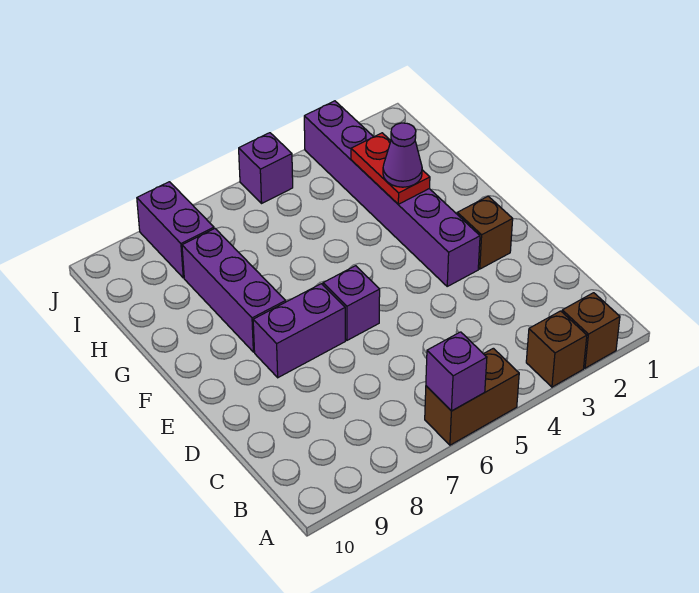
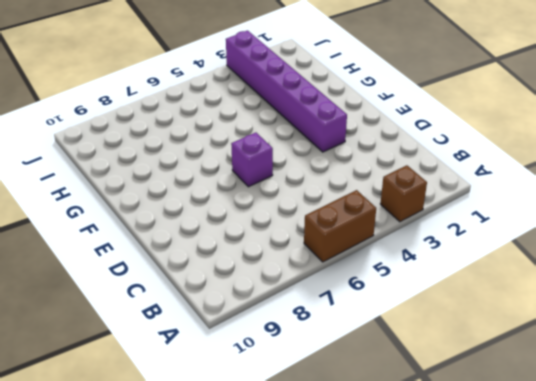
none -> brown 1x1 brick [562,293,620,368]
none -> brown 1x1 brick [457,196,513,269]
none -> purple 1x2 brick [253,284,345,378]

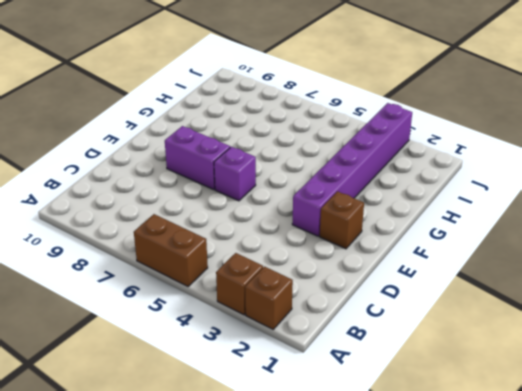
none -> purple 1x3 brick [182,229,286,352]
none -> purple 1x2 brick [137,182,214,278]
none -> purple 1x1 brick [239,133,293,203]

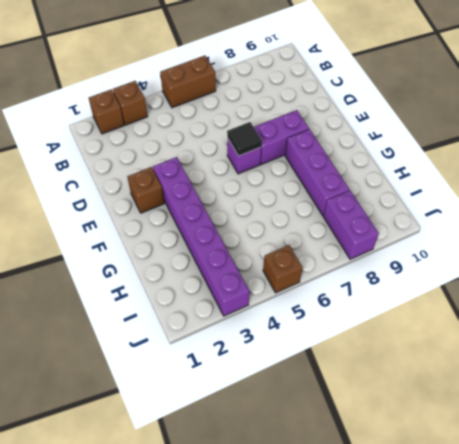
black 1x1 tile [227,122,262,156] -> none
brown 1x1 brick [263,245,302,293] -> purple 1x1 brick [239,133,293,203]
none -> purple 1x1 brick [426,332,487,411]
none -> red 1x2 plate [351,133,430,204]
none -> purple 1x1 cone [383,123,422,187]

